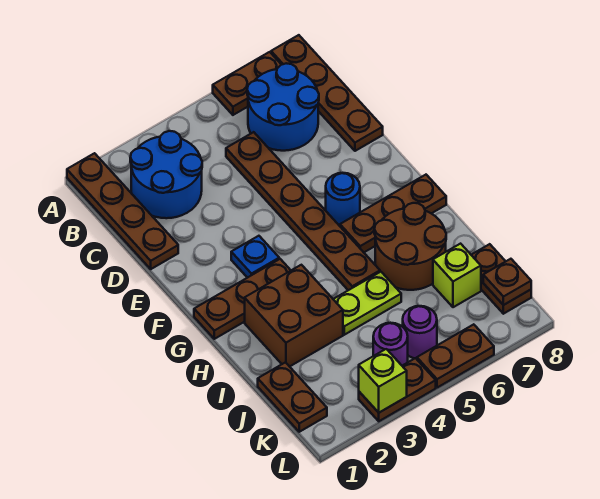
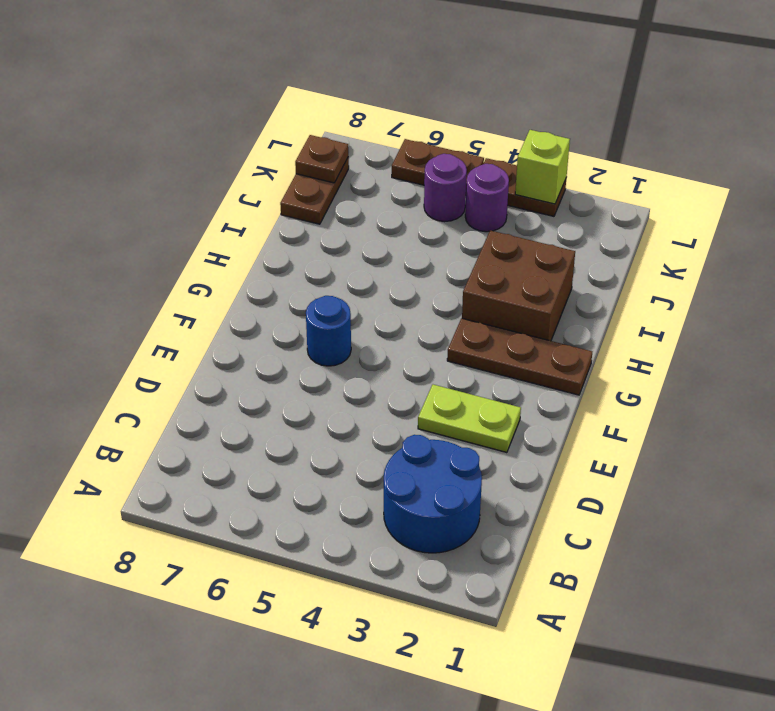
lime 1x2 plate [418,385,521,453] -> lime 1x2 plate moved to [333,272,401,335]
none -> brown 1x4 plate [67,153,178,269]
none -> brown 1x2 plate [213,52,281,115]
none -> brown 1x4 plate [271,35,383,151]

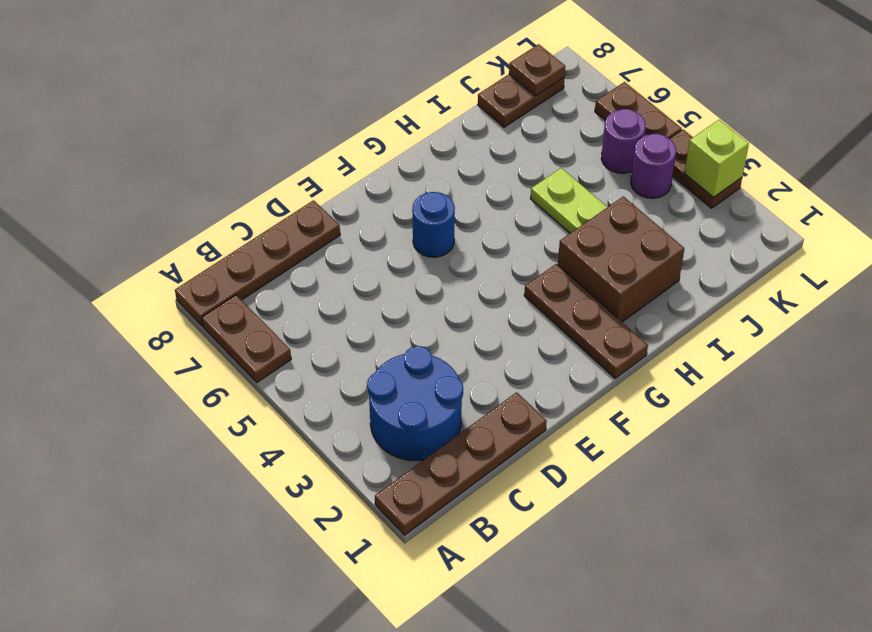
none -> blue 2x2 round brick [247,63,319,151]
none -> brown 1x6 plate [226,132,380,290]
none -> blue 1x1 plate [231,236,279,278]

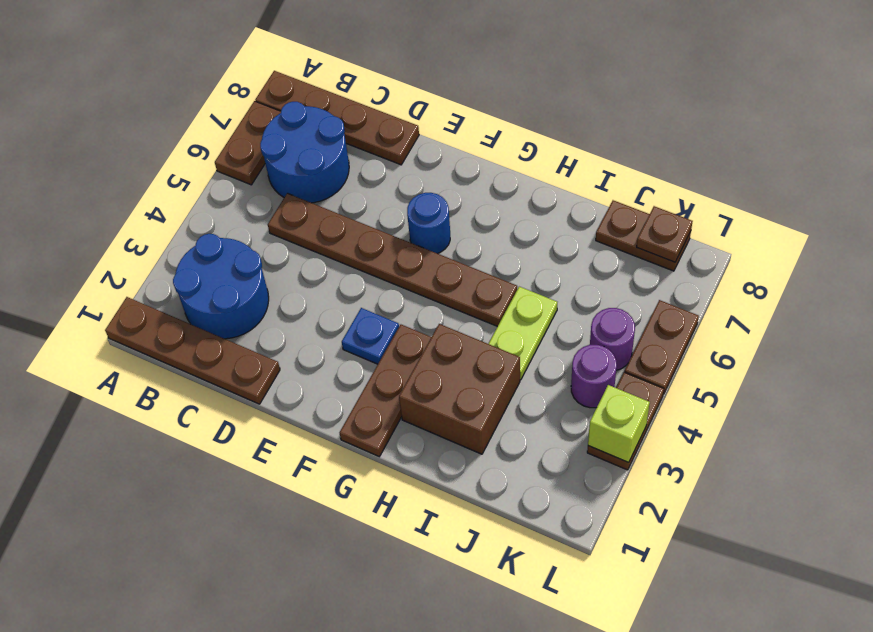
none -> brown 1x3 plate [340,175,446,252]
none -> brown 2x2 round brick [374,203,446,290]
none -> brown 1x2 plate [258,362,327,432]

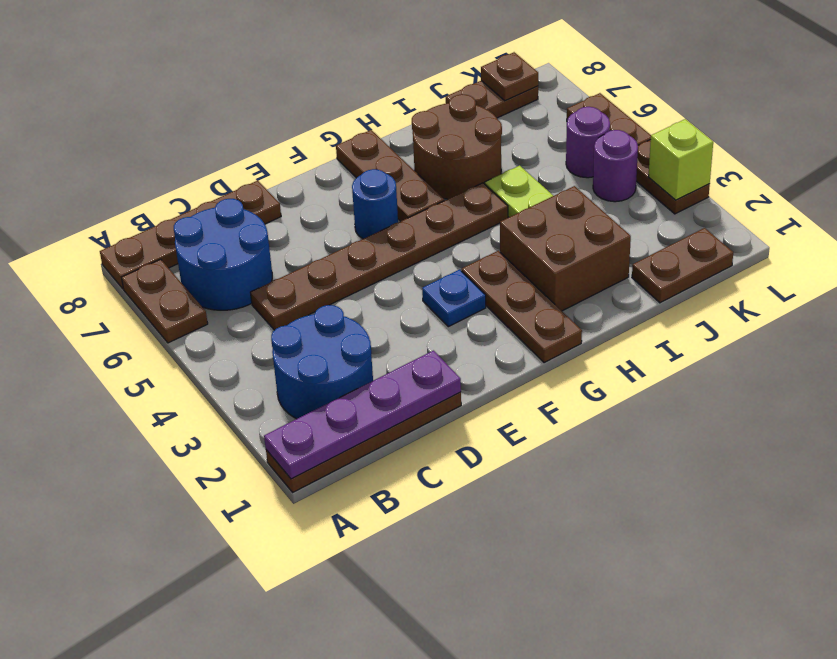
purple 1x4 plate [264,351,461,479] -> none
none -> lime 1x1 brick [433,244,481,307]

